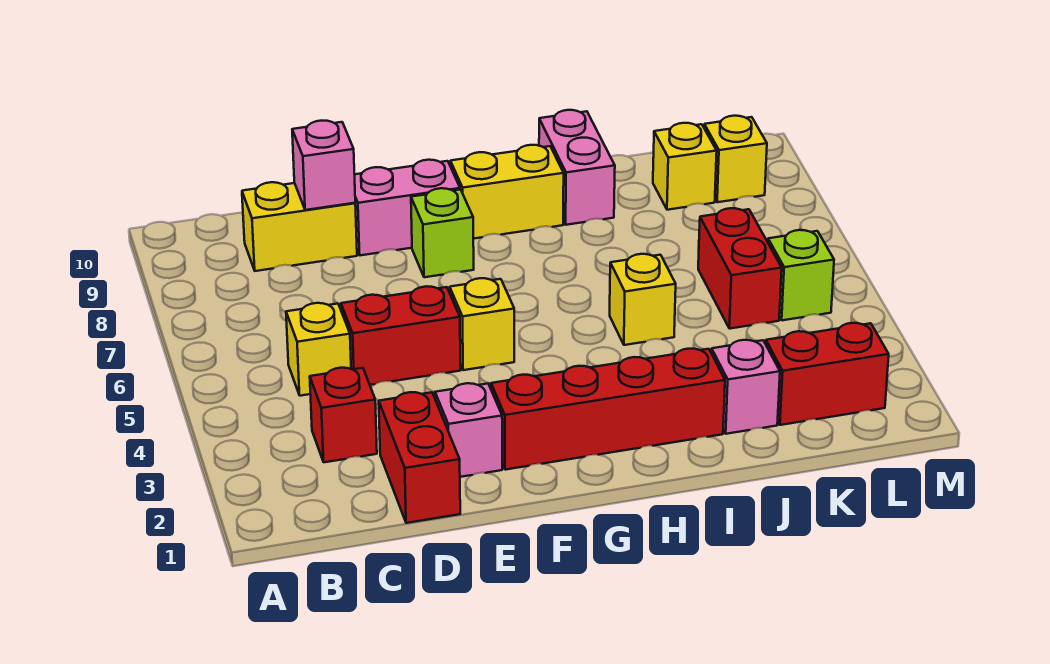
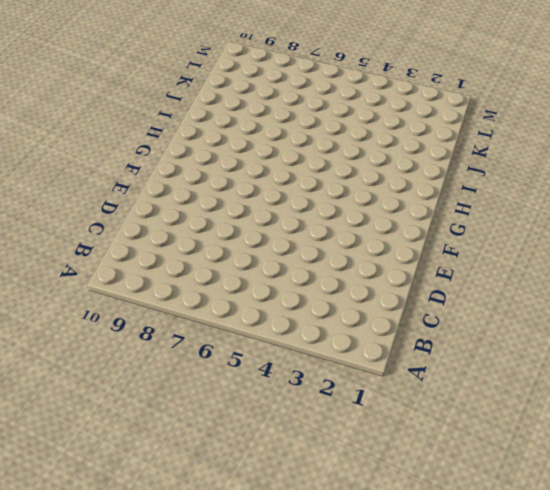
none -> red 1x1 brick [310,368,377,462]
none -> yellow 1x1 brick [286,303,351,396]
none -> yellow 1x2 brick [242,182,357,271]

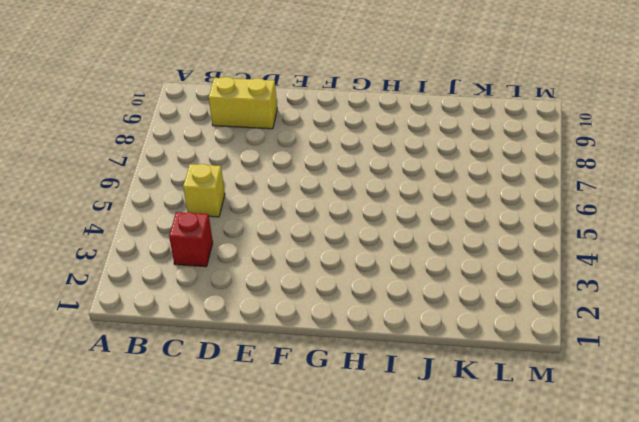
none -> red 1x2 brick [379,392,460,523]
none -> red 1x2 brick [341,286,461,385]
none -> pink 1x1 brick [435,383,502,477]

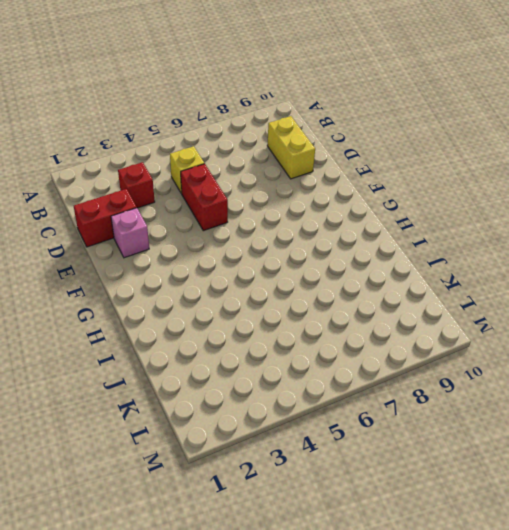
none -> pink 1x2 brick [355,160,460,255]
none -> red 1x4 brick [491,349,725,470]
none -> yellow 1x1 brick [450,278,514,370]

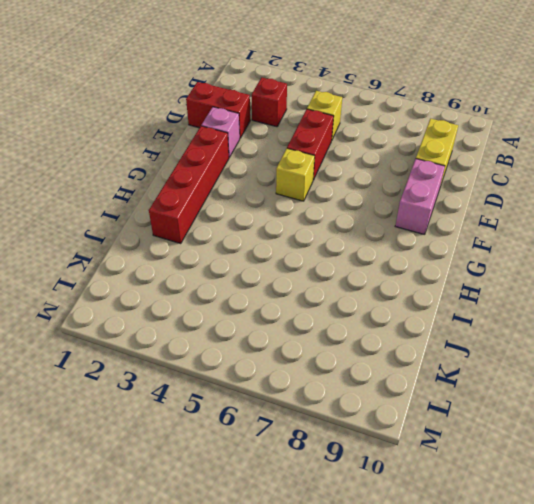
none -> lime 1x1 brick [411,188,474,277]
none -> yellow 1x2 brick [450,145,564,239]
none -> yellow 1x1 brick [610,254,676,345]

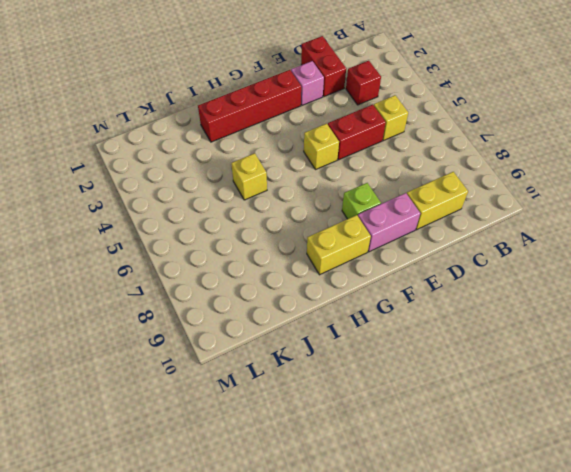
none -> pink 1x2 brick [539,110,615,225]
none -> pink 1x1 brick [712,340,780,434]
none -> red 1x2 brick [766,323,889,425]

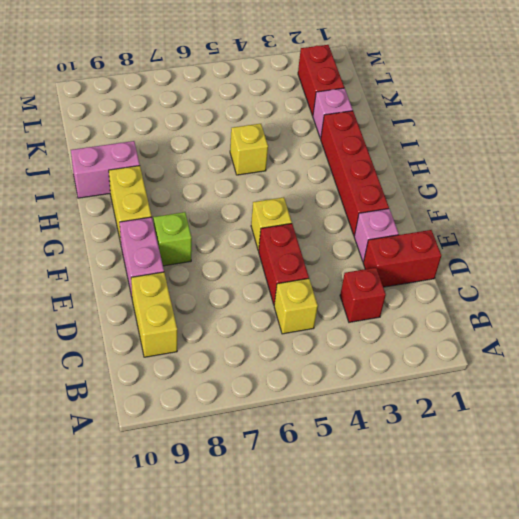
none -> red 1x2 brick [698,208,782,329]
none -> yellow 1x1 brick [653,123,717,210]
none -> lime 1x1 brick [768,230,834,320]

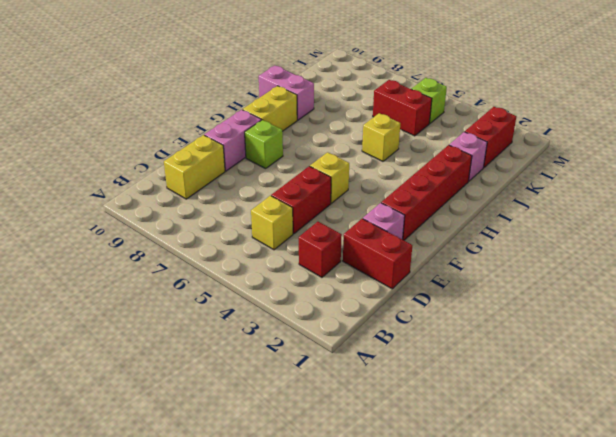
none -> yellow 1x1 brick [653,123,717,210]
none -> yellow 1x1 brick [704,116,767,202]
none -> pink 1x1 brick [292,121,355,210]

